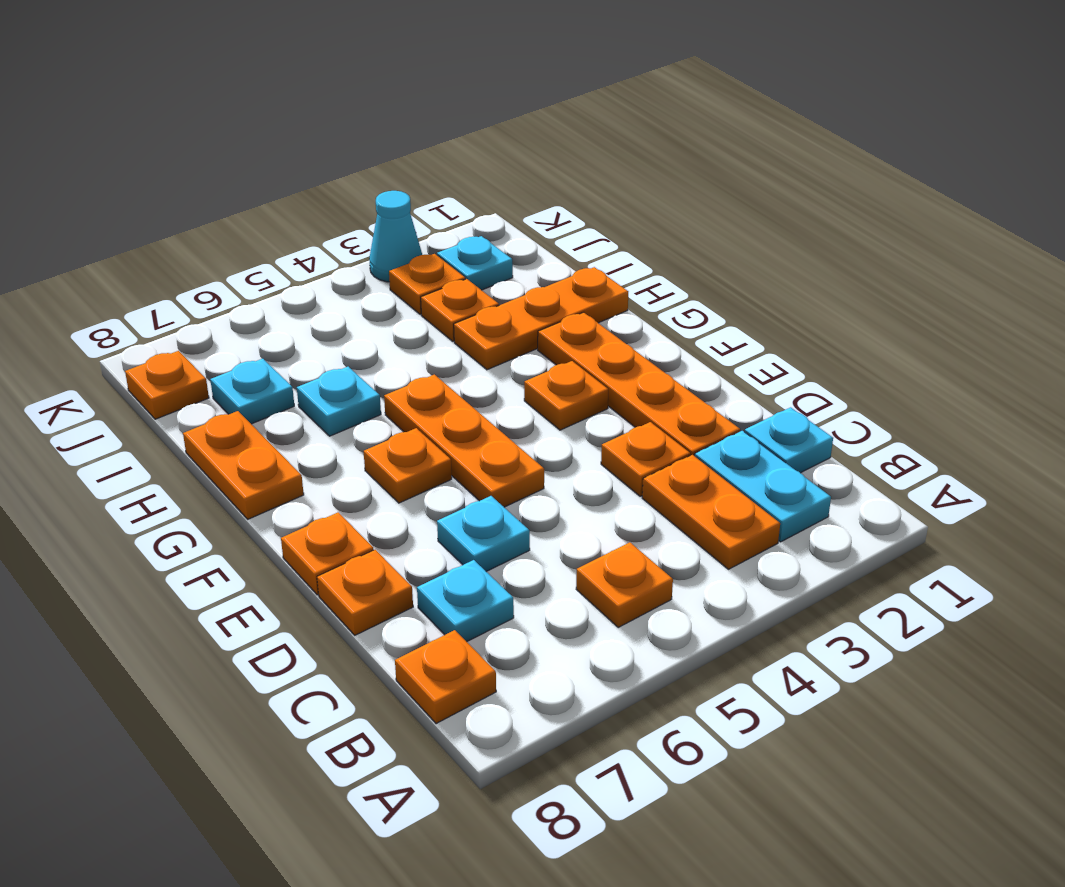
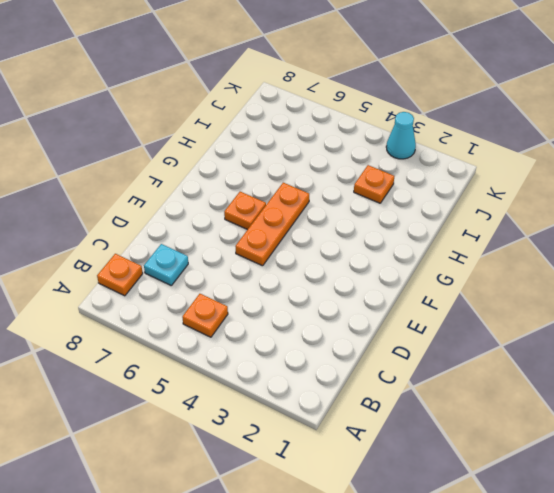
none -> cyan 1x2 plate [695,431,831,542]
none -> orange 1x2 plate [642,455,780,569]
none -> cyan 1x1 plate [745,407,833,473]

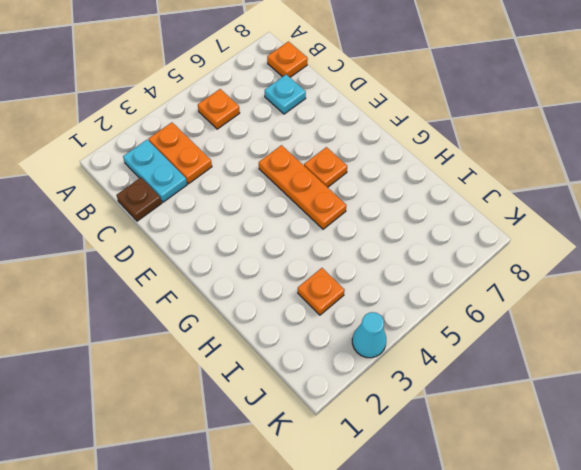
brown 1x1 plate [117,178,162,221] -> cyan 1x1 plate [745,407,833,473]
none -> orange 1x4 plate [538,312,740,456]
none -> orange 1x1 plate [601,422,690,496]
none -> cyan 1x1 plate [437,496,530,571]

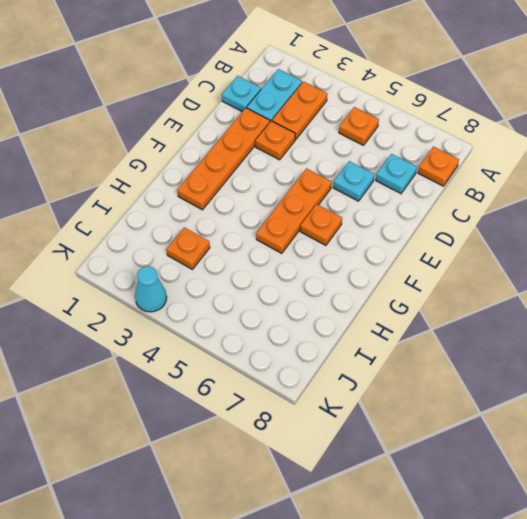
none -> orange 1x1 plate [317,550,413,635]
none -> orange 1x1 plate [281,512,374,595]
none -> orange 1x1 plate [524,361,608,430]

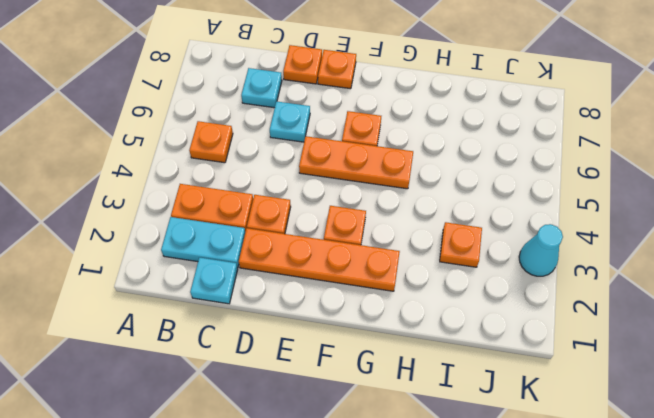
none -> orange 1x1 plate [395,630,496,724]
none -> orange 1x2 plate [183,411,304,519]
none -> orange 1x3 plate [454,267,628,370]

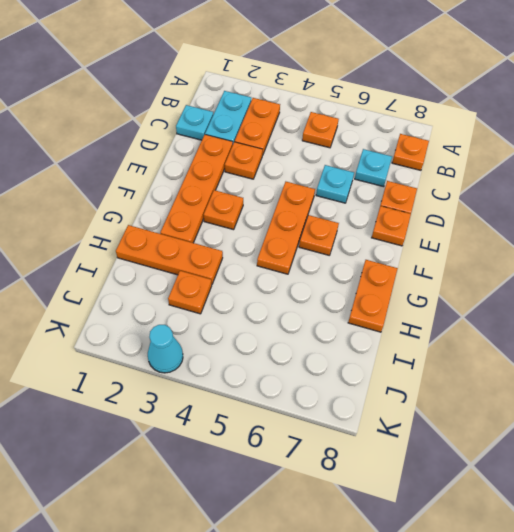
none -> cyan 1x1 plate [297,367,381,436]
none -> cyan 1x1 plate [210,359,294,424]
none -> cyan 1x1 plate [437,236,513,290]

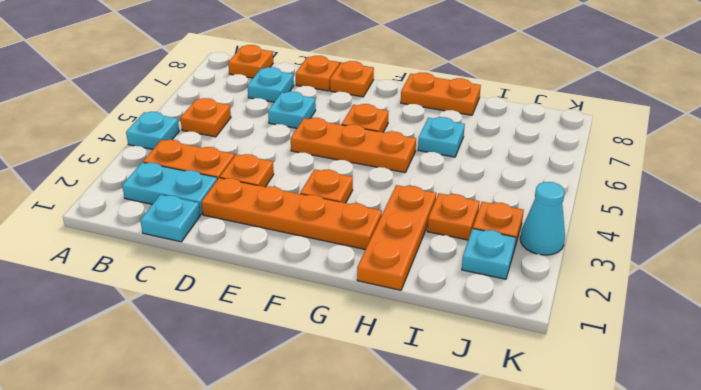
cyan 1x1 plate [126,112,179,149] -> cyan 1x1 plate moved to [210,359,294,424]
none -> orange 1x1 plate [125,351,209,419]

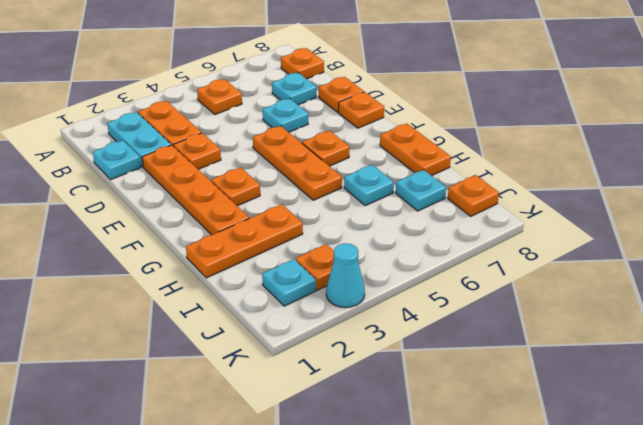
none -> orange 1x1 plate [421,279,499,341]

